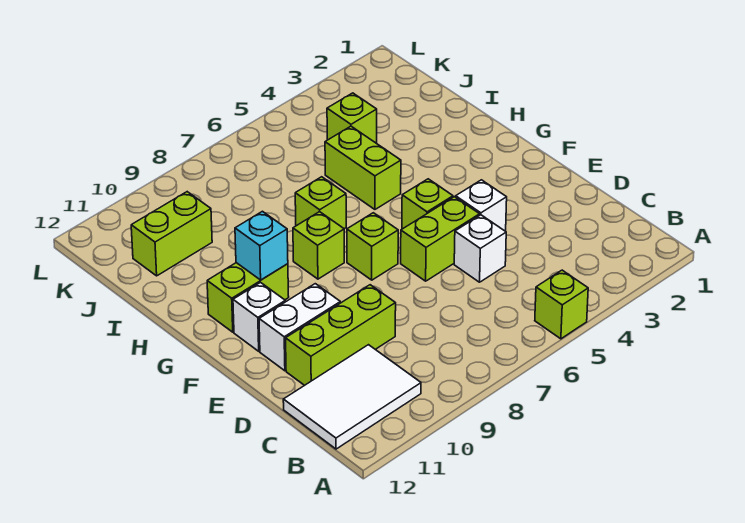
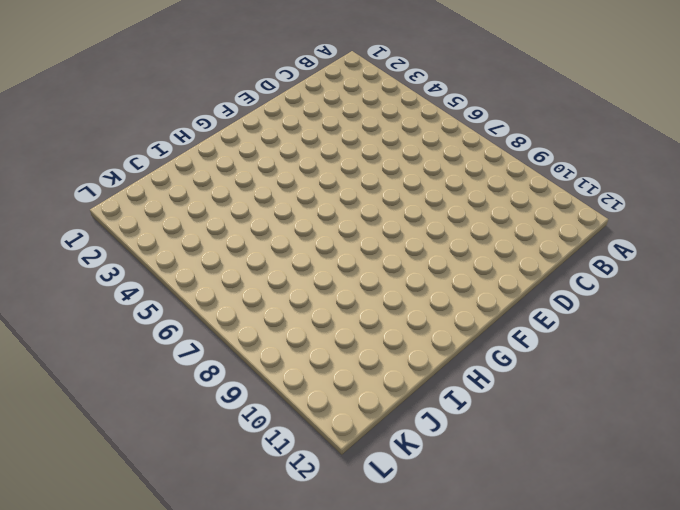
none -> lime 1x1 brick [535,270,588,339]
none -> white 2x3 tile [283,345,421,449]
none -> white 1x1 brick [454,215,506,282]

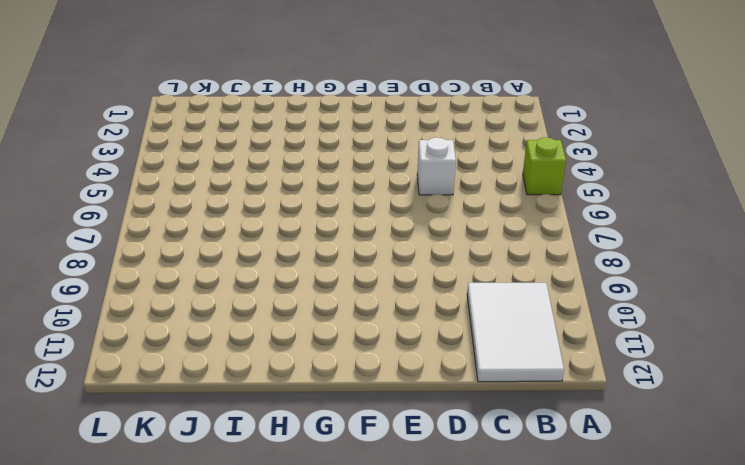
none -> lime 1x3 brick [286,285,396,385]
none -> white 1x1 brick [456,180,507,231]
none -> lime 1x2 brick [401,197,480,281]

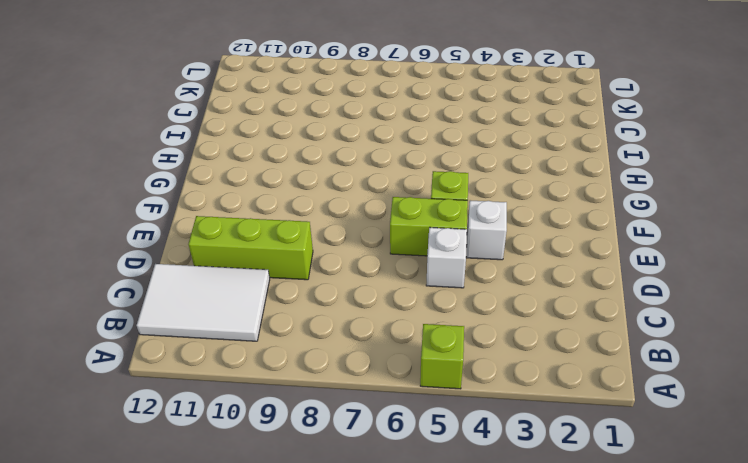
none -> white 1x2 brick [259,284,340,371]
none -> lime 1x1 brick [347,213,398,280]
none -> white 1x1 brick [233,283,285,351]

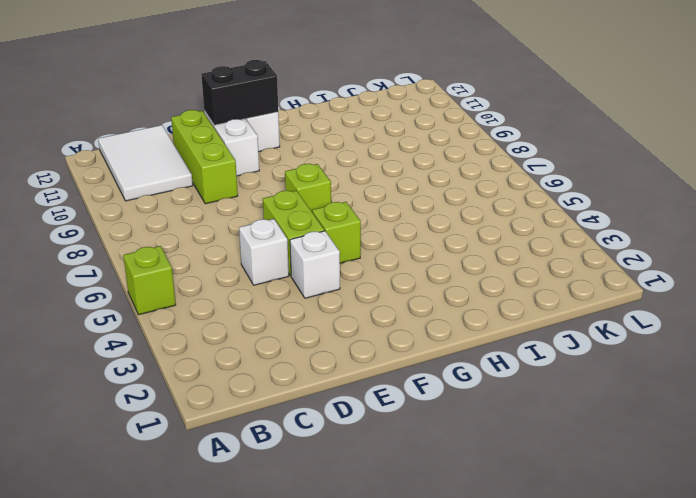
black 1x2 brick [201,60,278,125] -> none
none -> lime 1x1 brick [293,212,344,279]
none -> lime 1x2 brick [207,263,289,332]
none -> lime 1x2 brick [325,126,401,209]

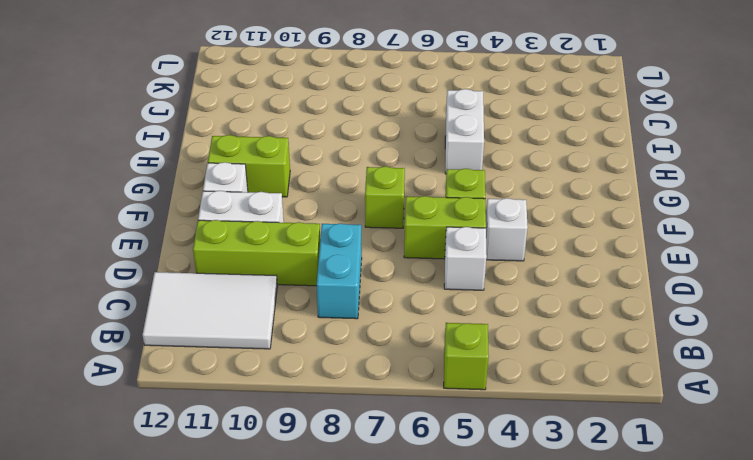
cyan 1x2 brick [317,223,362,319] -> none
white 1x2 brick [445,89,484,174] -> lime 1x2 brick [325,126,401,209]
none -> lime 1x1 brick [293,212,344,279]
none -> lime 1x1 brick [295,177,346,229]
none -> lime 1x1 brick [327,93,377,143]

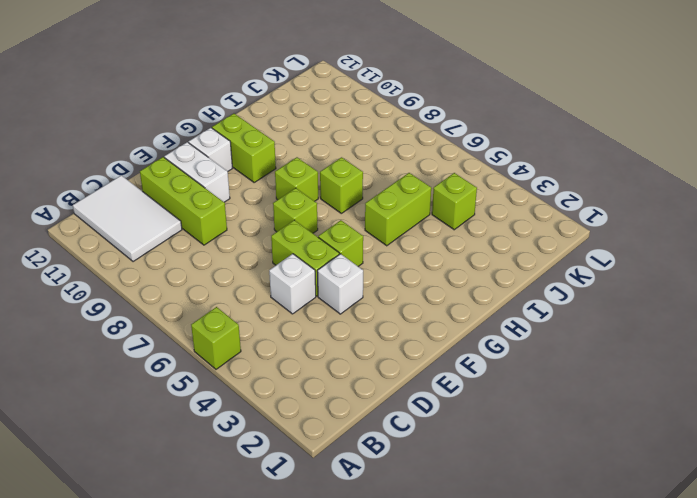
none -> lime 1x2 brick [131,192,212,276]
none -> cyan 1x1 brick [235,211,288,280]

